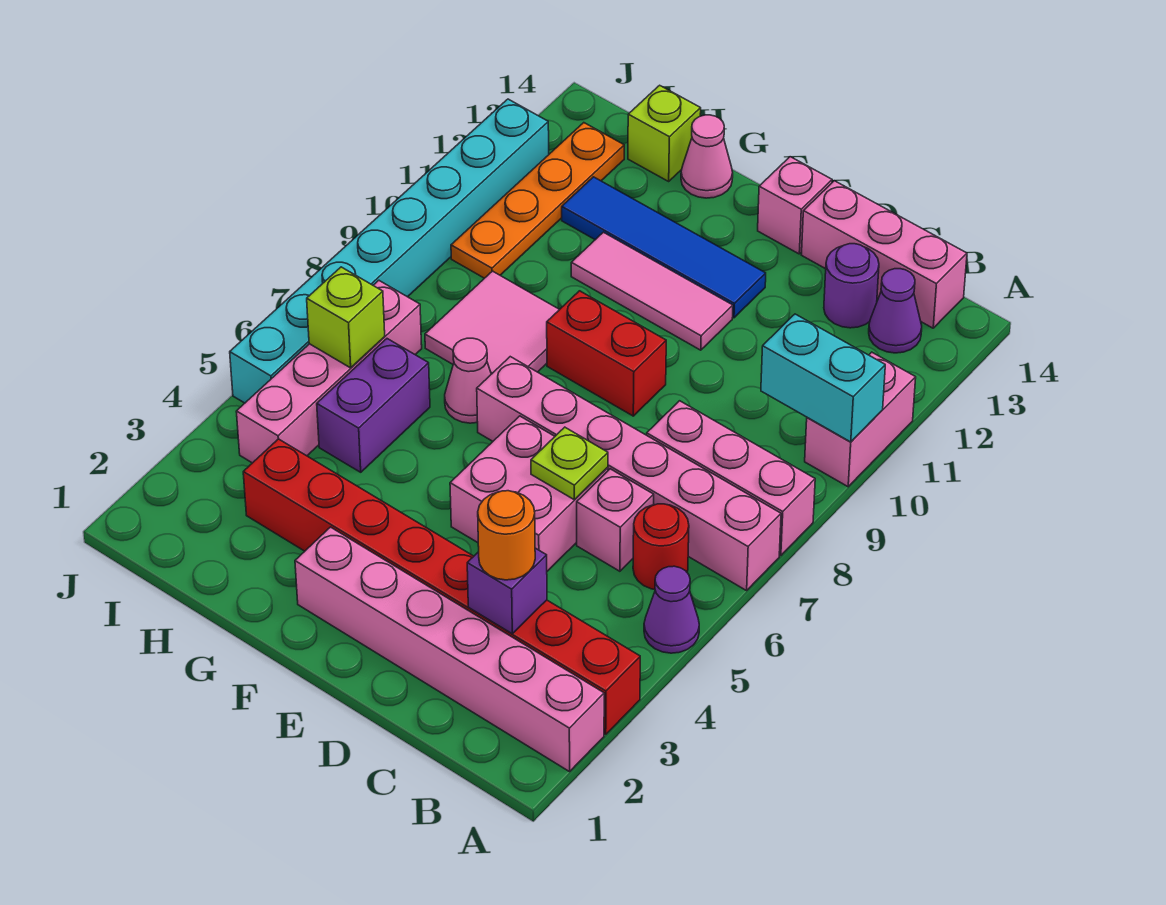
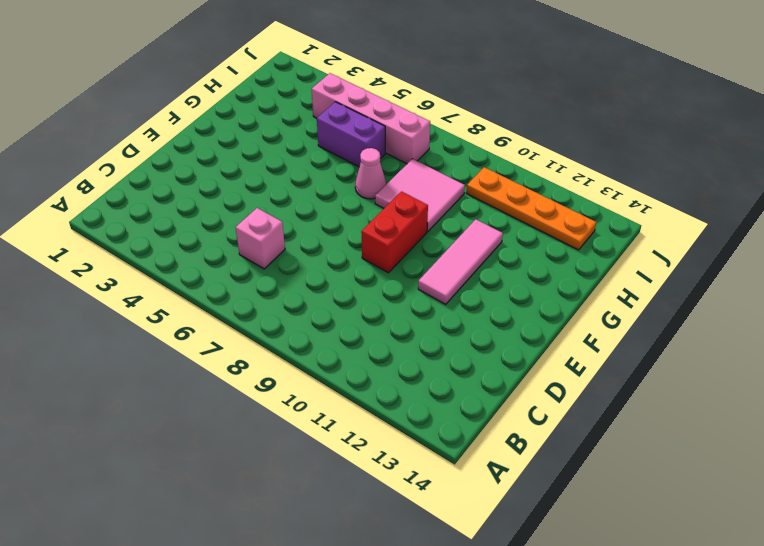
none -> pink 1x6 brick [295,527,604,772]
none -> red 1x8 brick [243,439,640,734]
none -> purple 1x1 cone [644,566,699,653]

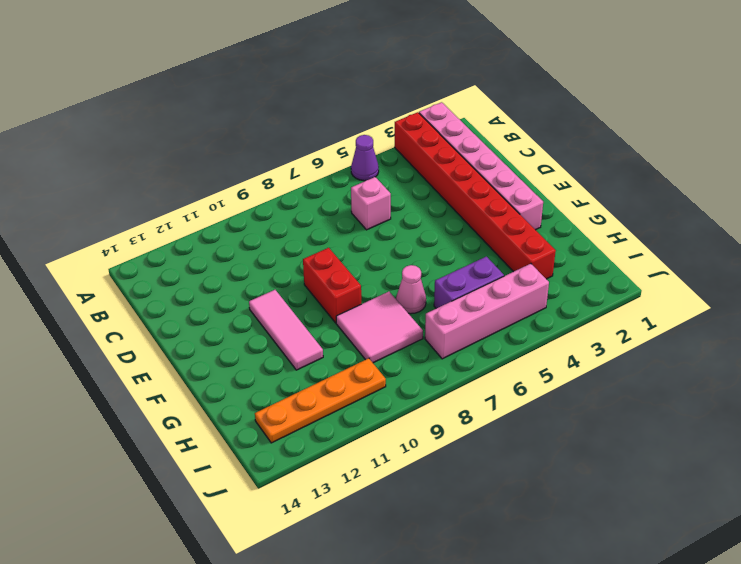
none -> pink 1x6 brick [477,357,781,591]
none -> pink 1x3 brick [647,401,815,556]
none -> pink 1x2 brick [805,352,916,487]

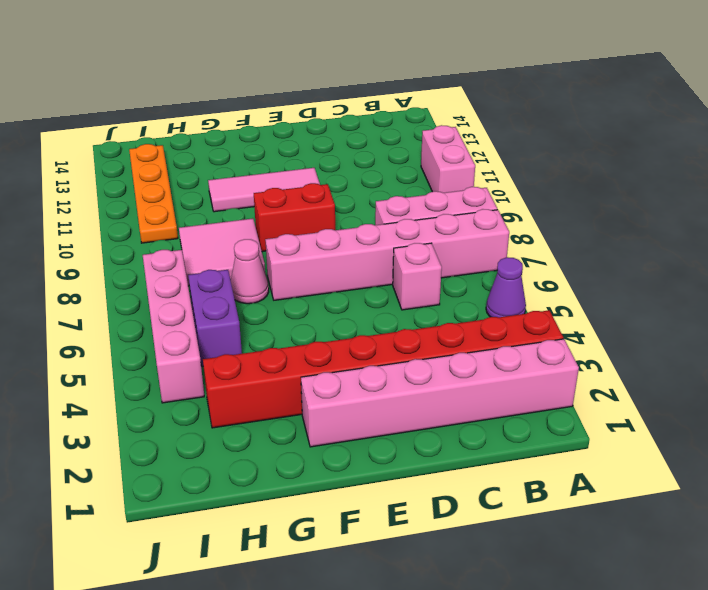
none -> red 1x1 round brick [633,504,689,589]
none -> purple 1x1 cone [869,269,922,353]
none -> pink 1x3 brick [802,181,967,328]

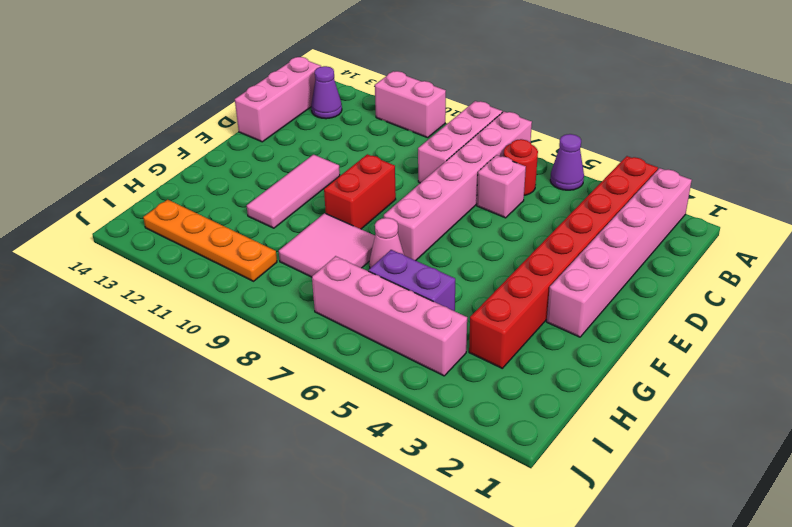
none -> purple 1x1 round brick [824,244,879,328]
none -> pink 2x2 brick [450,416,608,571]
none -> blue 1x4 tile [562,177,766,318]

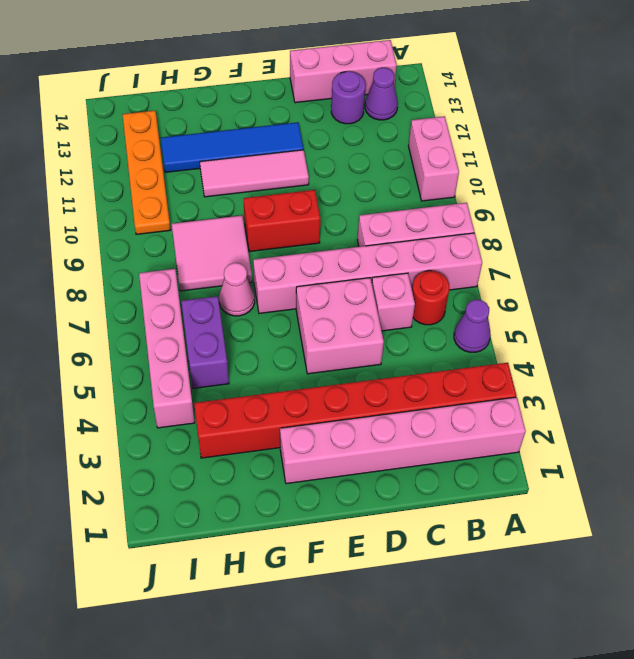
none -> pink 1x1 brick [758,157,832,254]
none -> pink 1x1 cone [681,115,733,198]
none -> lime 1x1 brick [628,85,701,181]

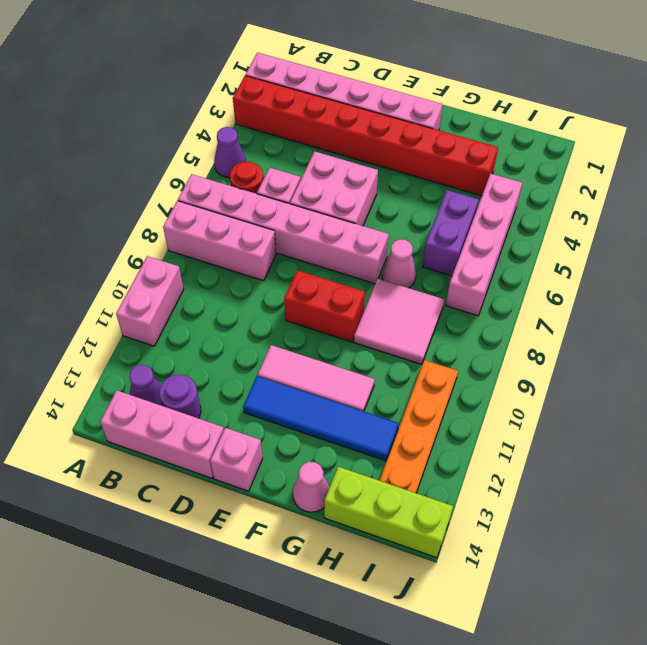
lime 1x3 brick [324,467,453,558] -> lime 1x1 brick [628,85,701,181]
none -> cyan 1x8 brick [230,99,549,403]
none -> cyan 1x2 brick [761,314,885,442]
none -> purple 1x1 brick [467,548,547,634]

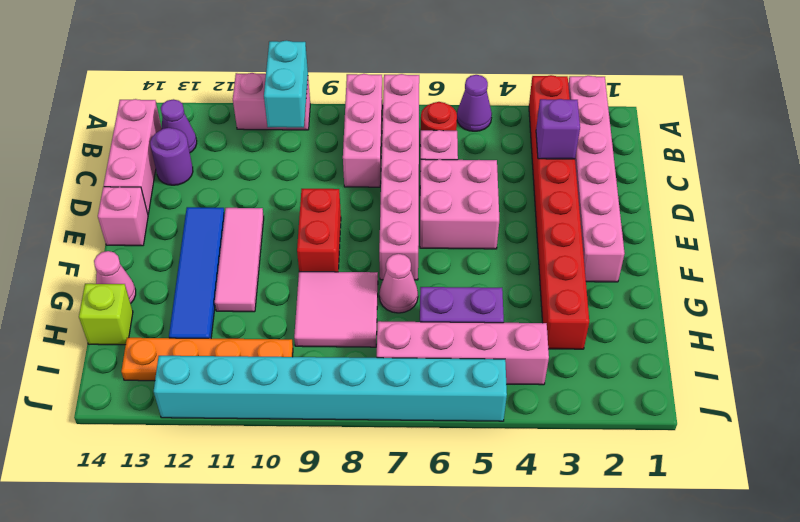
none -> lime 1x1 plate [531,427,608,500]
none -> lime 1x1 brick [307,267,385,368]
none -> orange 1x1 round brick [478,491,535,580]

